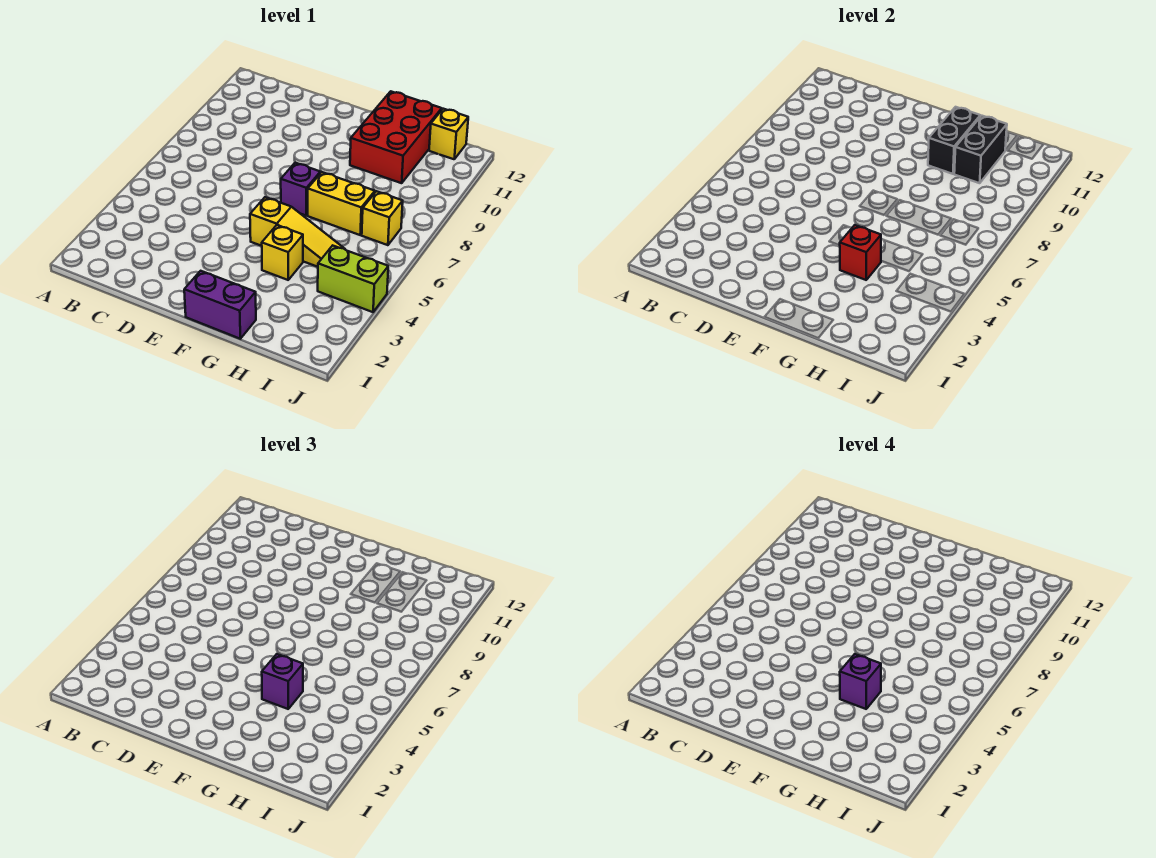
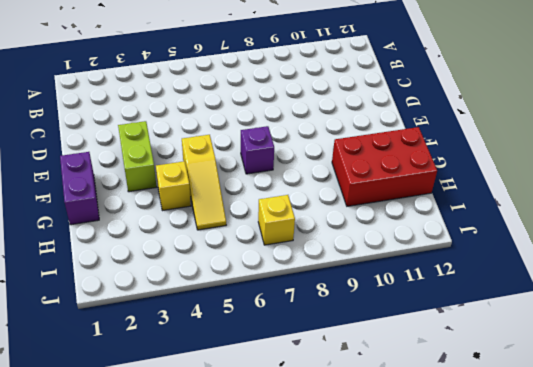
lime 1x2 brick [118,121,157,192] -> lime 1x2 brick moved to [318,246,388,312]
none -> yellow 1x2 brick [308,172,375,235]
none -> yellow 1x1 brick [429,109,468,159]
none -> red 1x1 brick [840,225,881,280]

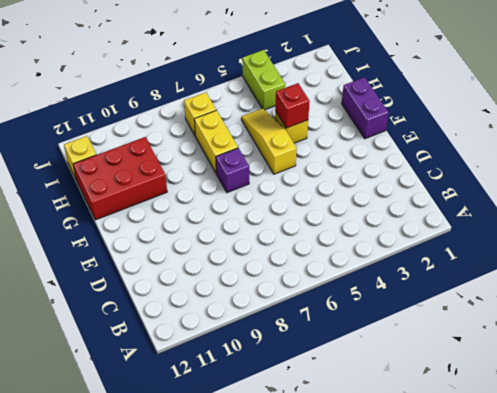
none -> black 1x2 brick [928,107,980,174]
none -> black 1x2 brick [954,116,1007,183]
none -> purple 1x1 brick [262,654,303,709]

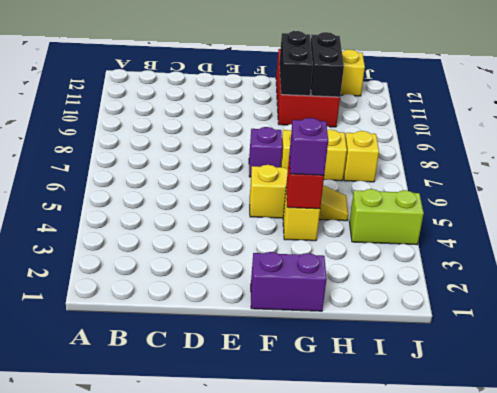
none -> purple 1x1 brick [840,654,881,709]

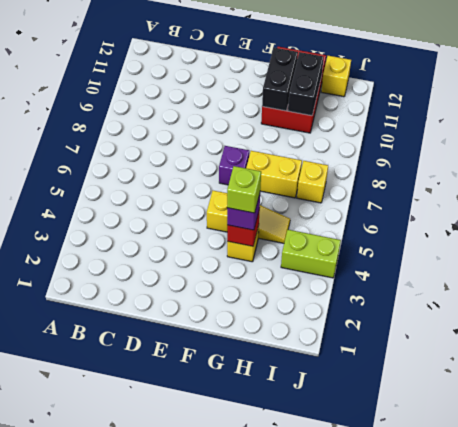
lime 1x1 brick [227,166,261,213] -> purple 1x1 brick [840,654,881,709]
none -> purple 1x2 brick [184,271,256,339]

